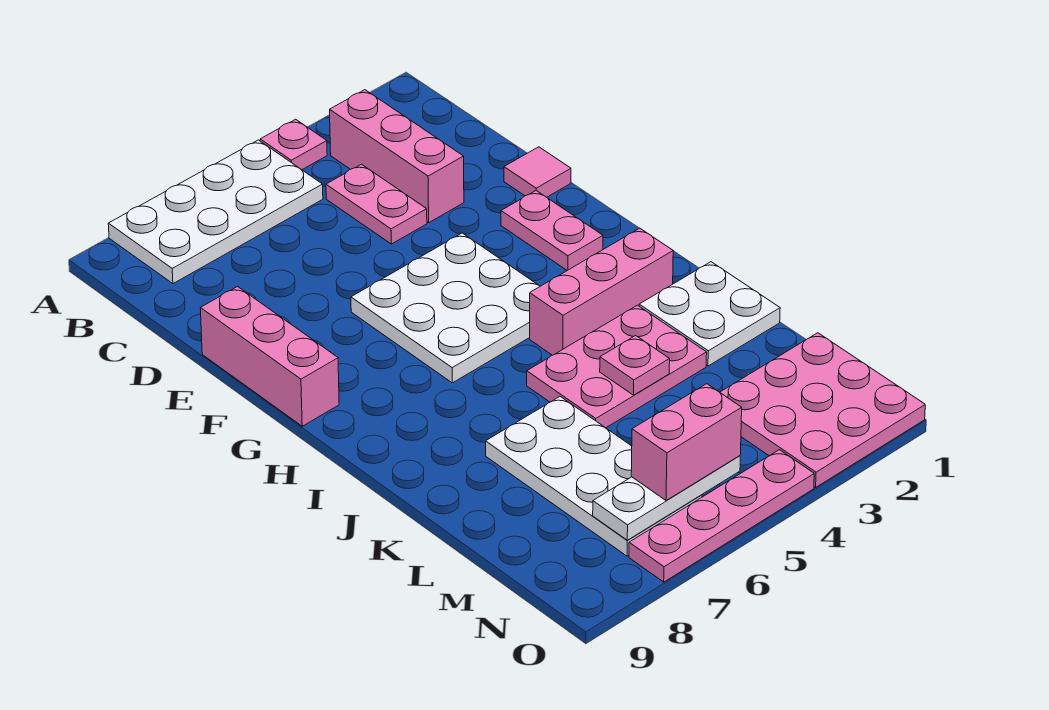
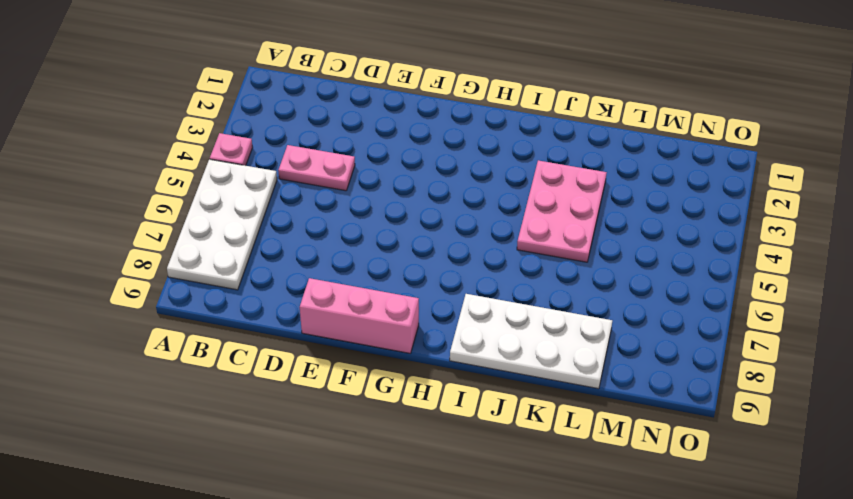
white 2x4 plate [450,294,612,389] -> white 2x4 plate moved to [486,397,702,556]
none -> pink 1x3 brick [330,90,464,223]
none -> pink 1x1 tile [504,147,571,197]
none -> pink 1x2 plate [501,191,603,270]

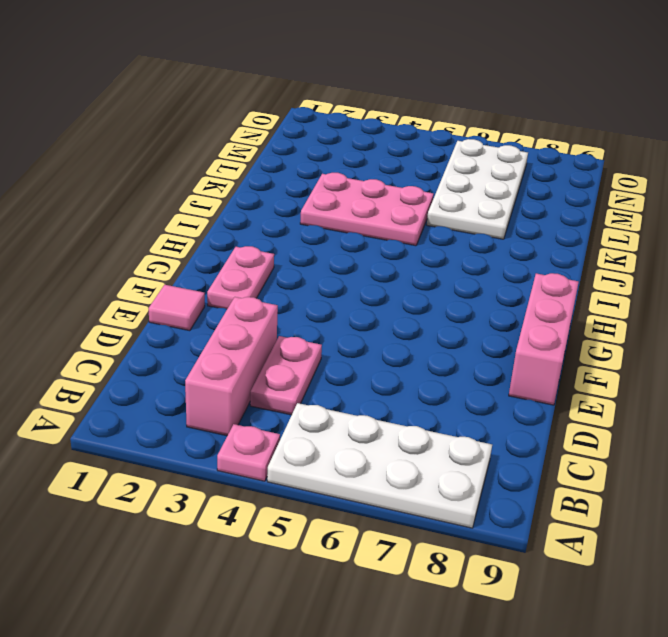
none -> white 3x3 plate [351,233,540,383]
none -> pink 1x3 brick [530,228,673,355]
none -> white 2x2 plate [639,262,780,366]

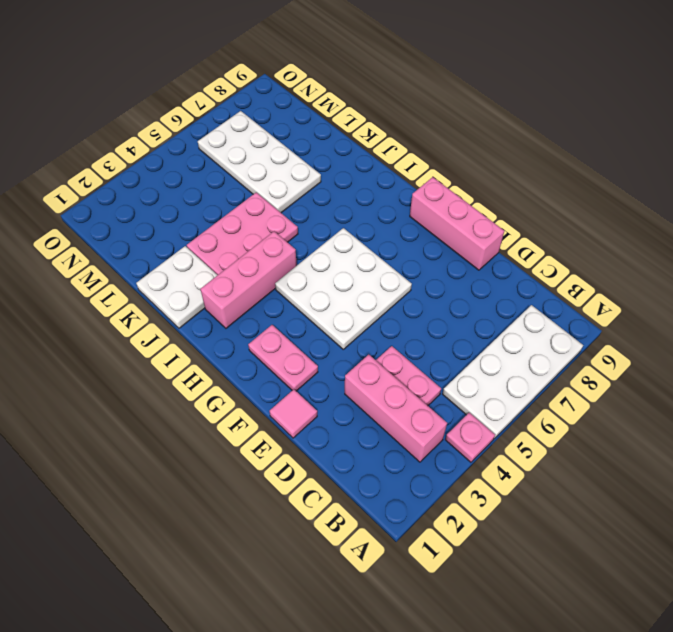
none -> pink 3x3 plate [720,333,925,487]
none -> pink 1x4 plate [629,450,814,582]
none -> pink 1x1 plate [600,336,670,395]

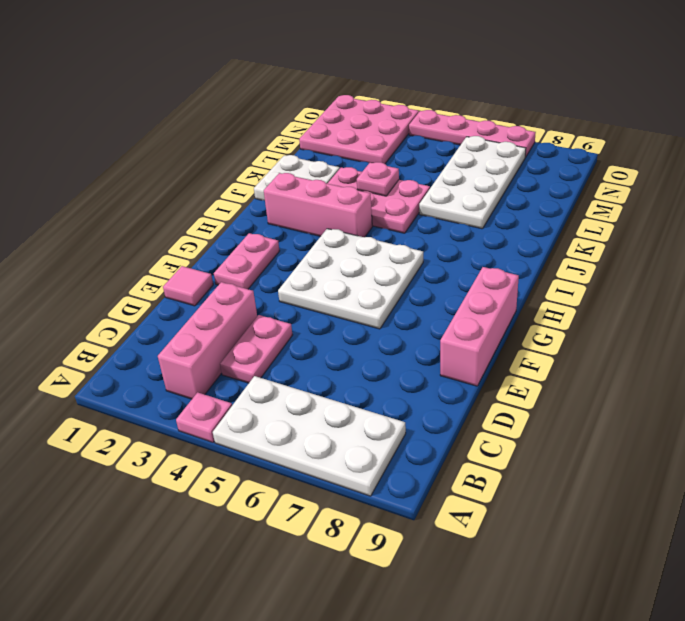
none -> white 1x3 plate [593,456,740,540]
none -> pink 1x2 brick [631,384,742,501]

